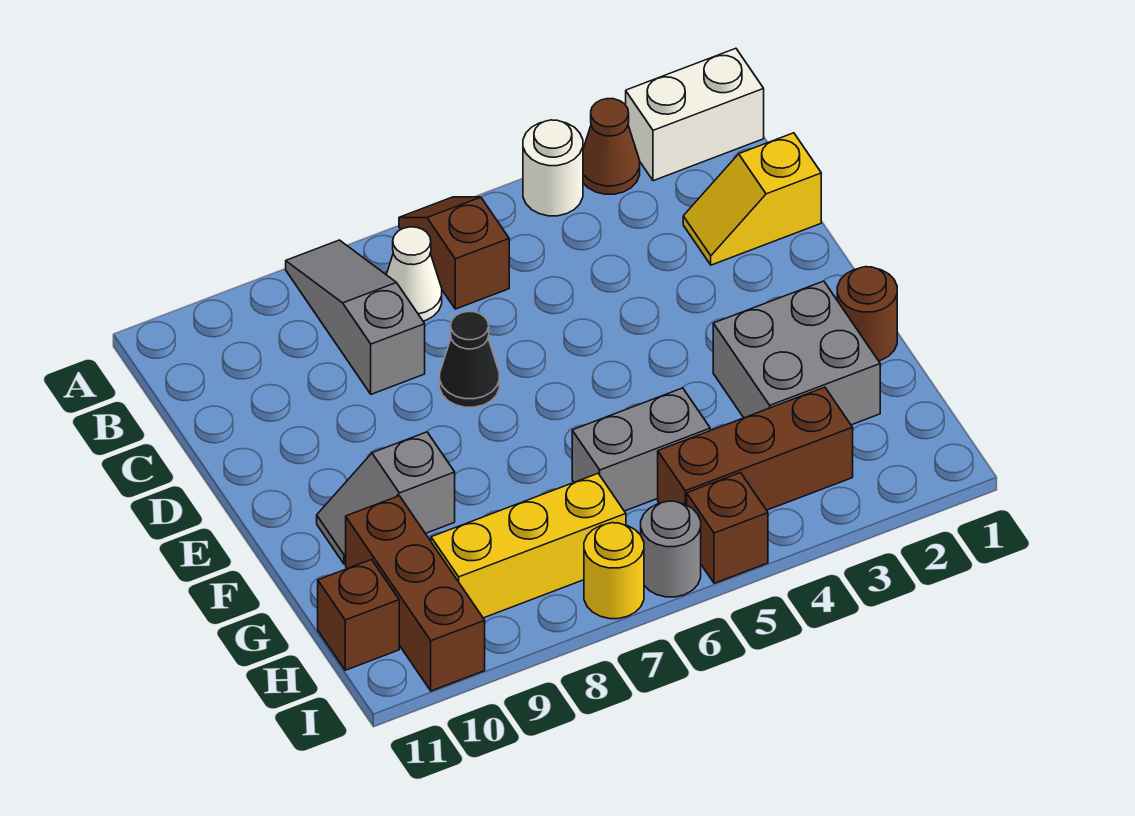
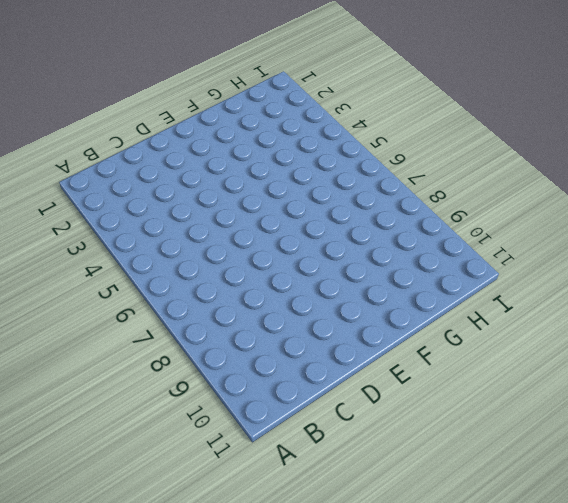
none -> white 1x2 brick [626,48,764,181]
none -> brown 1x1 cone [583,99,640,194]
none -> white 1x1 round brick [523,120,583,216]

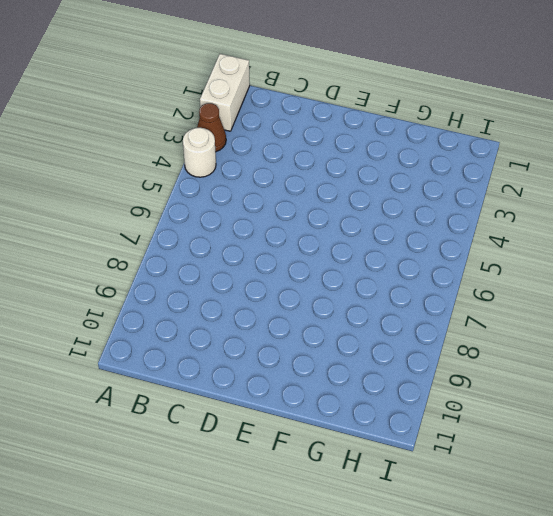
none -> brown 1x2 slope [399,197,509,309]
none -> grey 1x3 slope [286,240,425,394]
none -> white 1x1 cone [386,227,442,321]

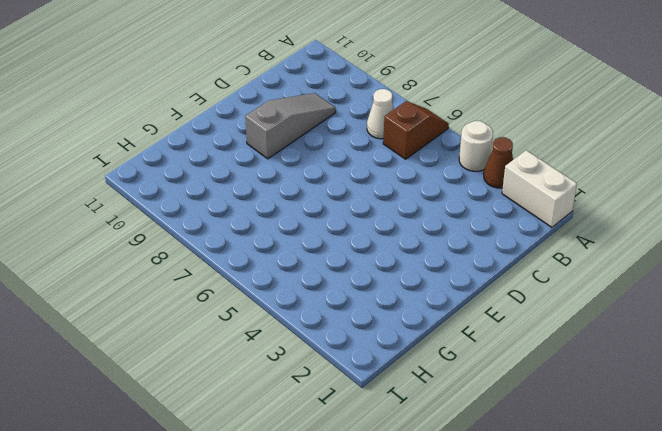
grey 1x3 slope [245,93,336,159] -> grey 1x3 slope moved to [286,240,425,394]
none -> yellow 1x2 slope [683,133,821,265]
none -> black 1x1 cone [440,312,499,407]
none -> brown 1x1 round brick [837,267,897,361]

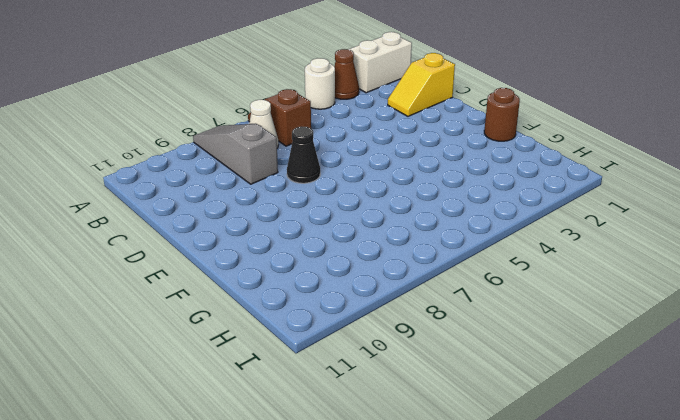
none -> grey 2x2 brick [713,281,880,425]
none -> grey 1x2 slope [317,432,455,564]
none -> grey 1x2 brick [572,388,710,511]

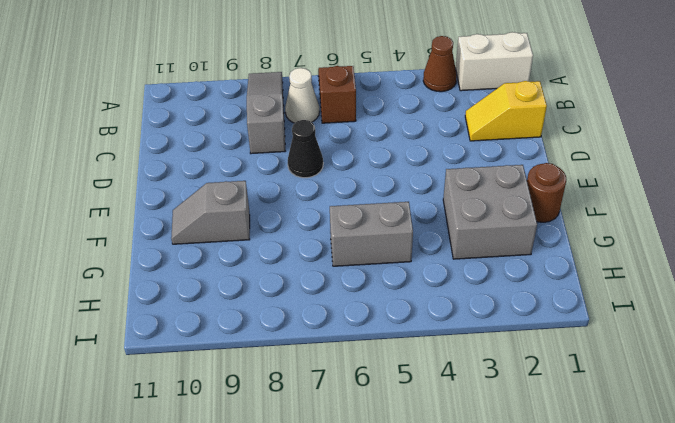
none -> white 1x1 round brick [523,120,583,216]
none -> brown 1x3 brick [346,496,485,691]
none -> brown 1x3 brick [658,387,853,510]

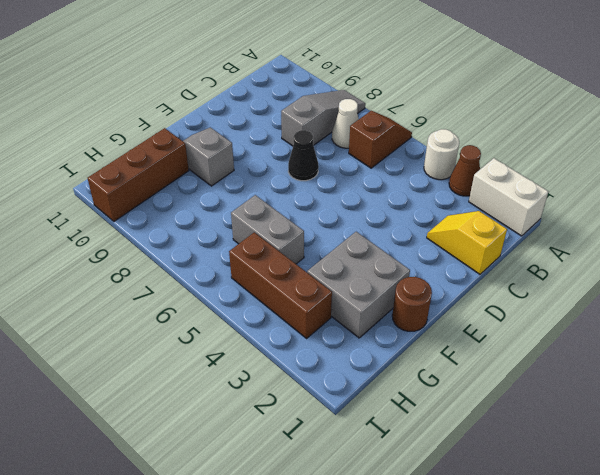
none -> yellow 1x3 brick [431,474,626,618]
none -> brown 1x1 brick [318,560,399,670]
none -> brown 1x1 brick [687,473,768,583]

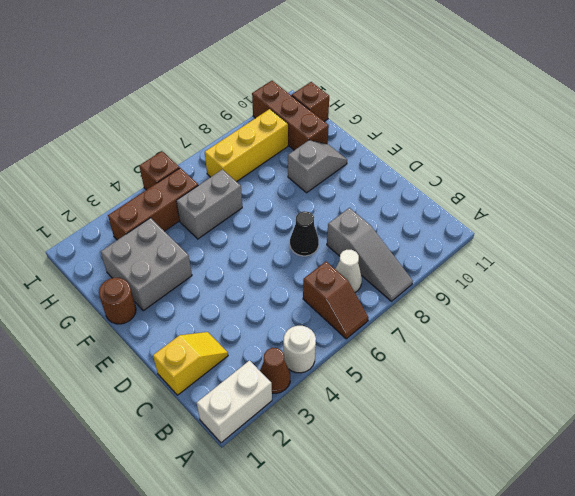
none -> grey 1x1 round brick [641,501,701,597]
none -> yellow 1x1 round brick [584,523,644,619]

